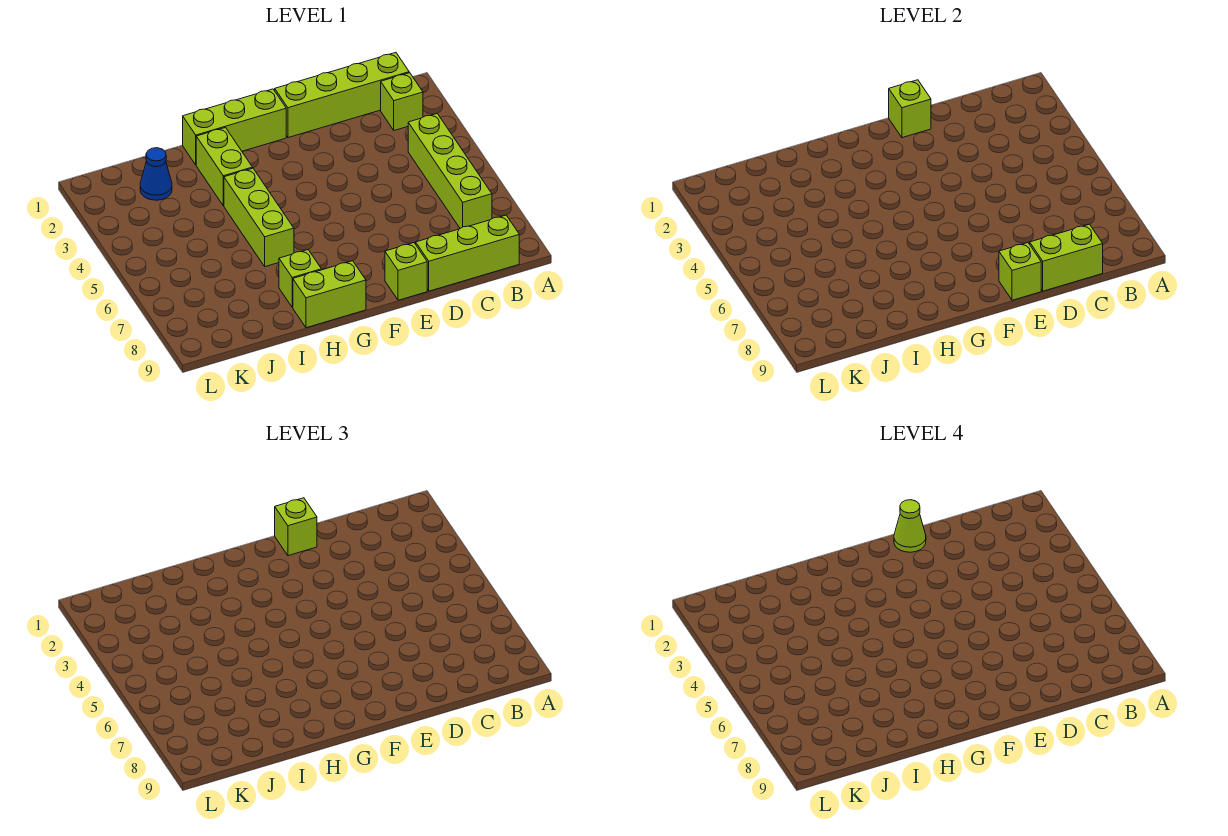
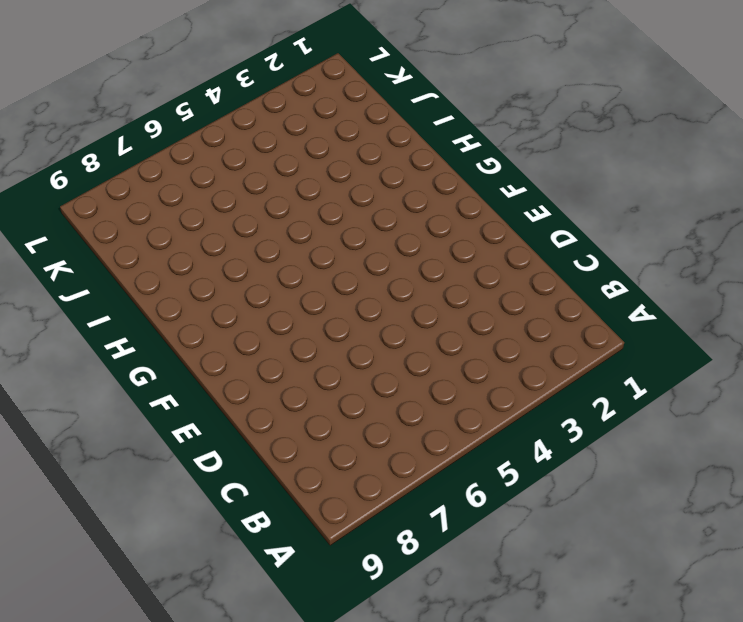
none -> lime 1x4 brick [275,53,409,138]
none -> lime 1x1 brick [381,73,423,130]
none -> lime 1x4 brick [408,113,492,228]

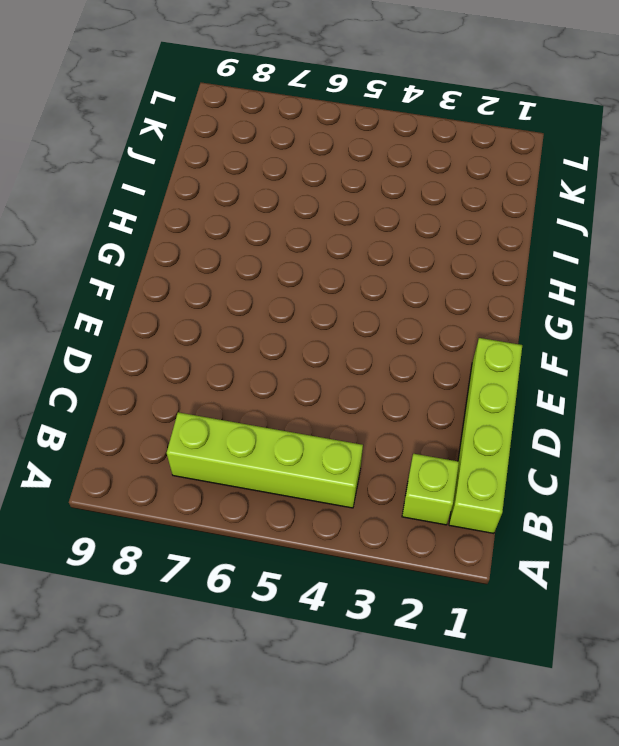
none -> lime 1x3 brick [416,215,519,291]
none -> lime 1x1 brick [385,243,427,300]
none -> lime 1x3 brick [183,89,286,165]

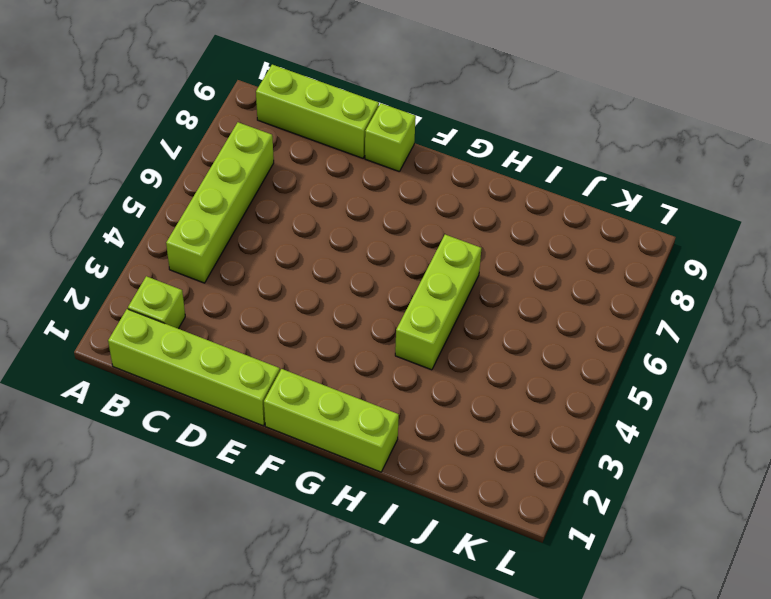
none -> lime 1x2 brick [293,261,366,328]
none -> lime 1x2 brick [196,128,253,206]
none -> lime 1x1 brick [279,250,321,307]

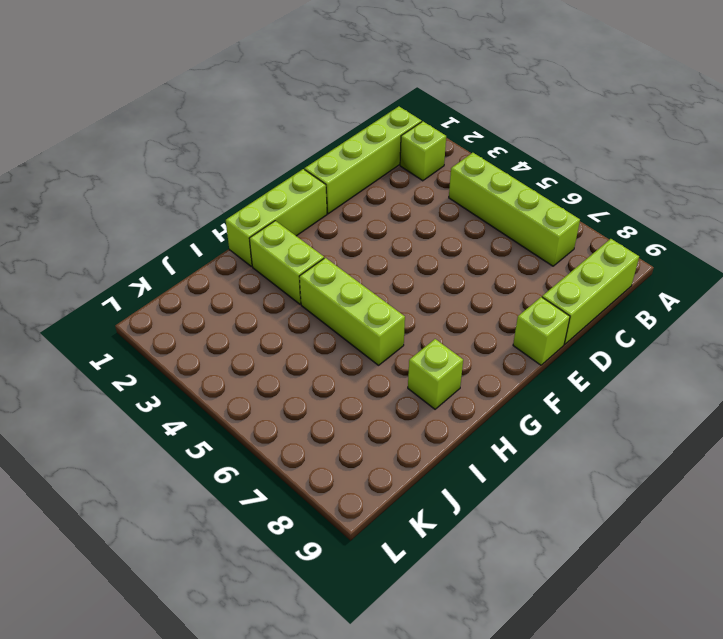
none -> lime 1x2 brick [293,261,366,328]
none -> blue 1x1 cone [140,148,172,200]
none -> lime 1x2 brick [1030,224,1103,291]

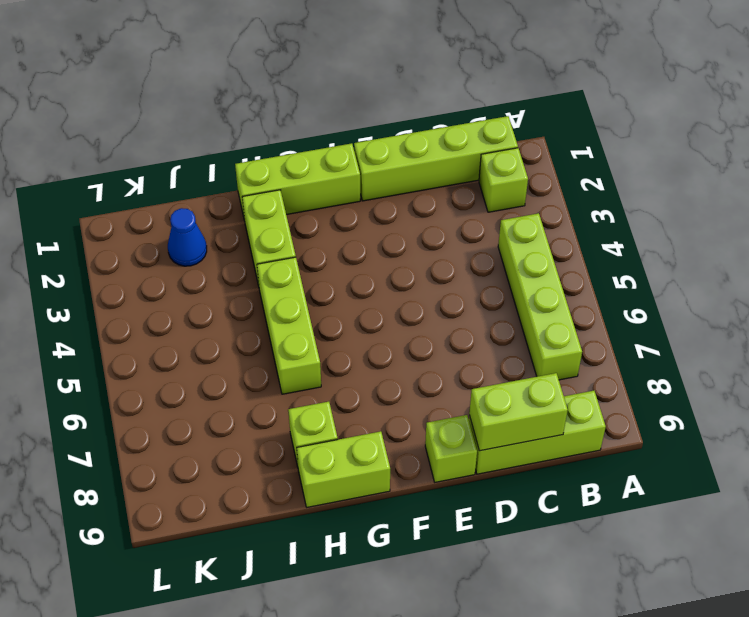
none -> lime 1x1 brick [889,80,931,138]
none -> lime 1x1 brick [999,243,1041,300]
none -> lime 1x1 brick [275,498,317,556]

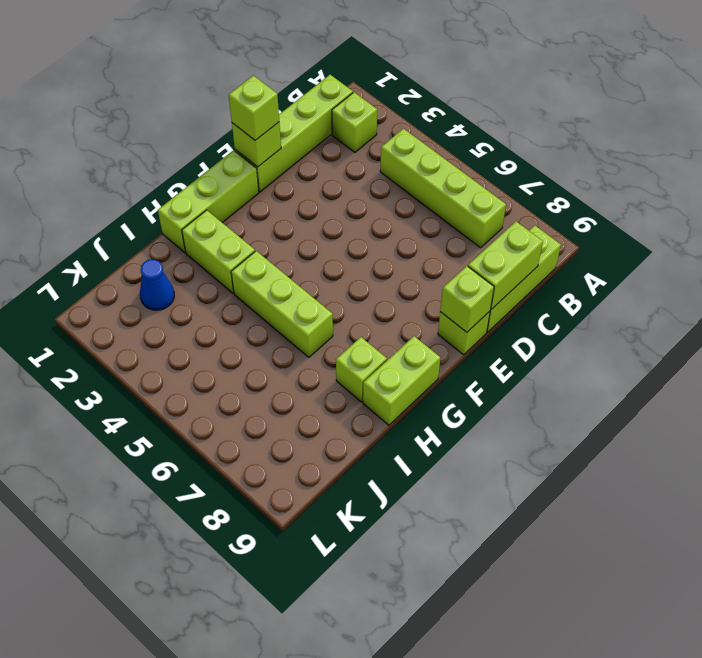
none -> lime 1x1 cone [894,500,926,552]

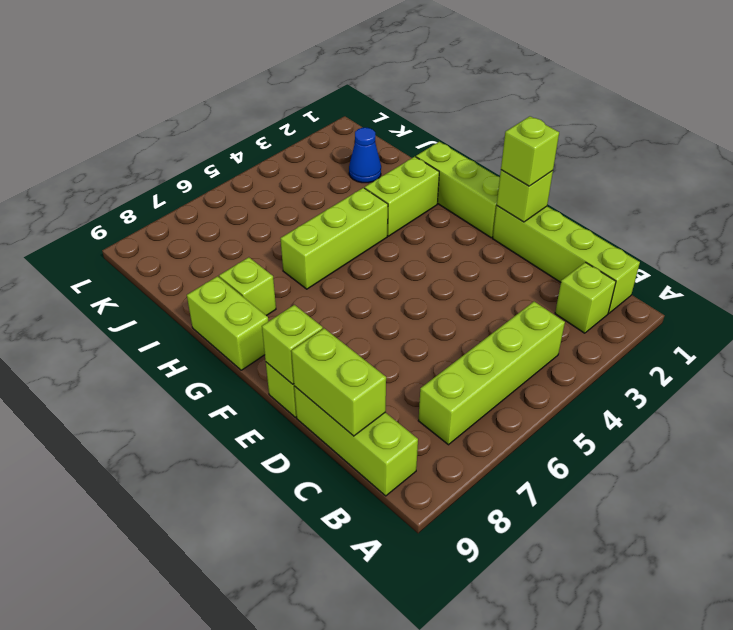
none -> lime 1x1 cone [894,500,926,552]

